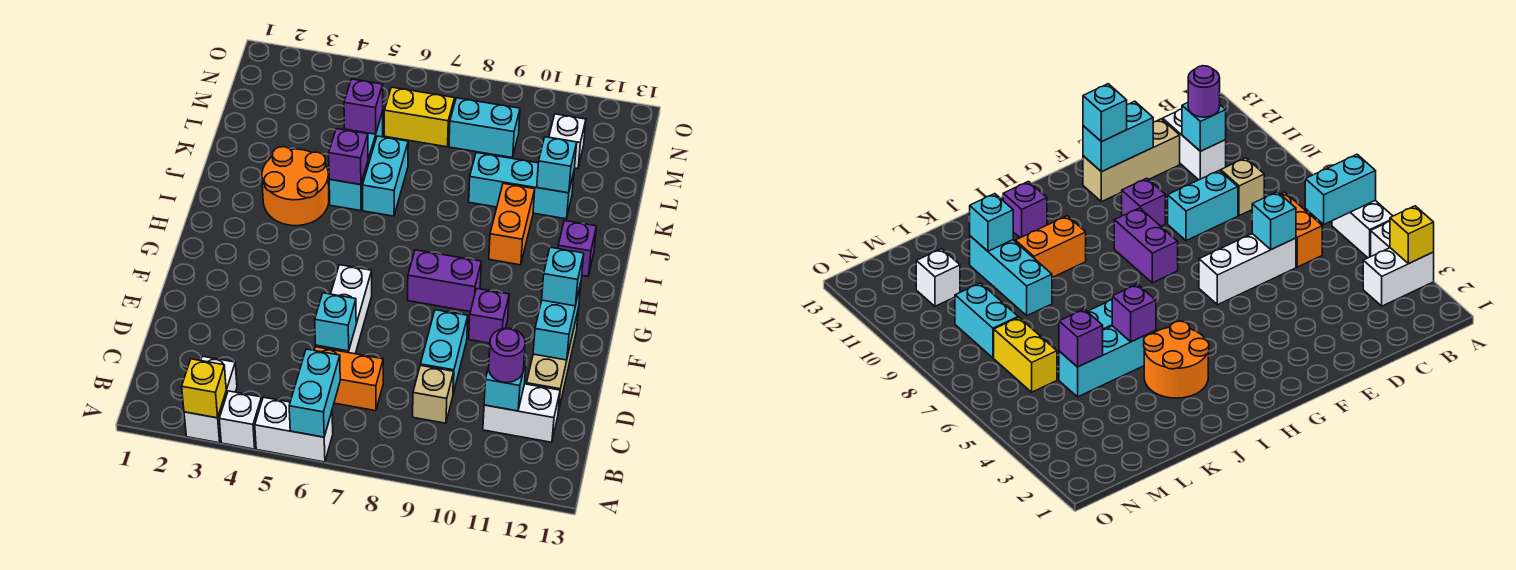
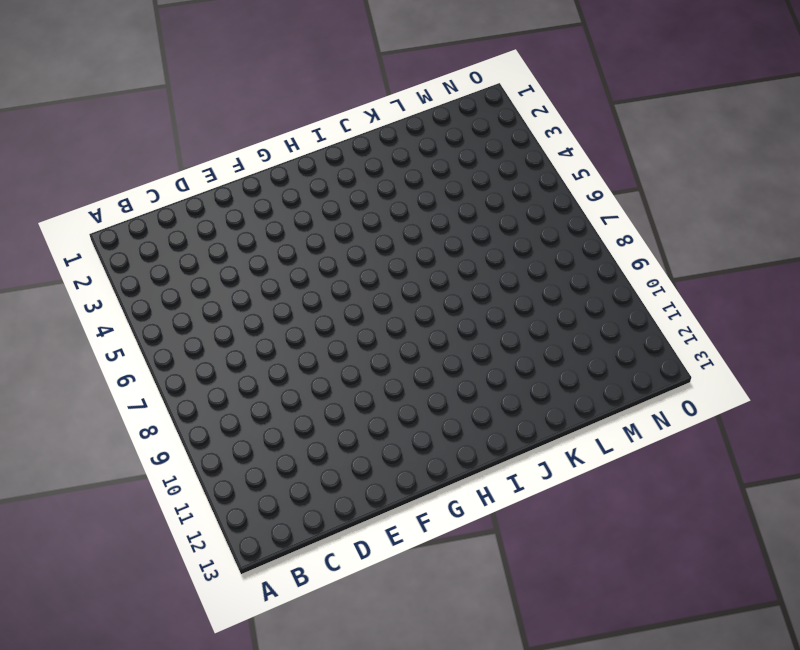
none -> white 1x2 brick [184,356,237,443]
none -> white 1x1 brick [219,391,262,449]
none -> white 1x2 brick [255,397,333,462]
none -> orange 1x2 brick [314,347,383,411]

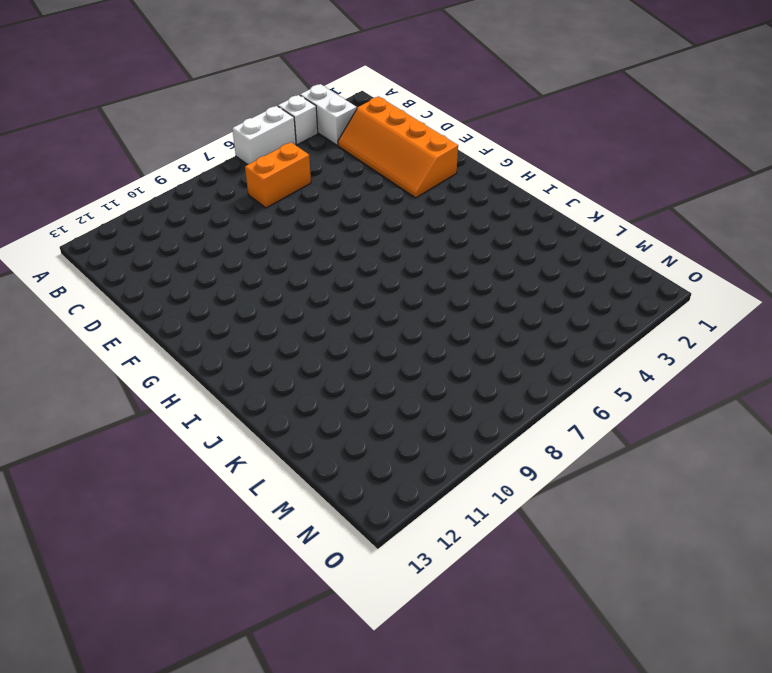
orange 2x4 slope [338,96,458,198] -> none
none -> tan 1x1 brick [413,365,454,423]
none -> white 1x2 brick [483,384,560,442]
none -> white 1x3 brick [316,265,372,354]
none -> cyan 1x2 brick [420,310,468,393]

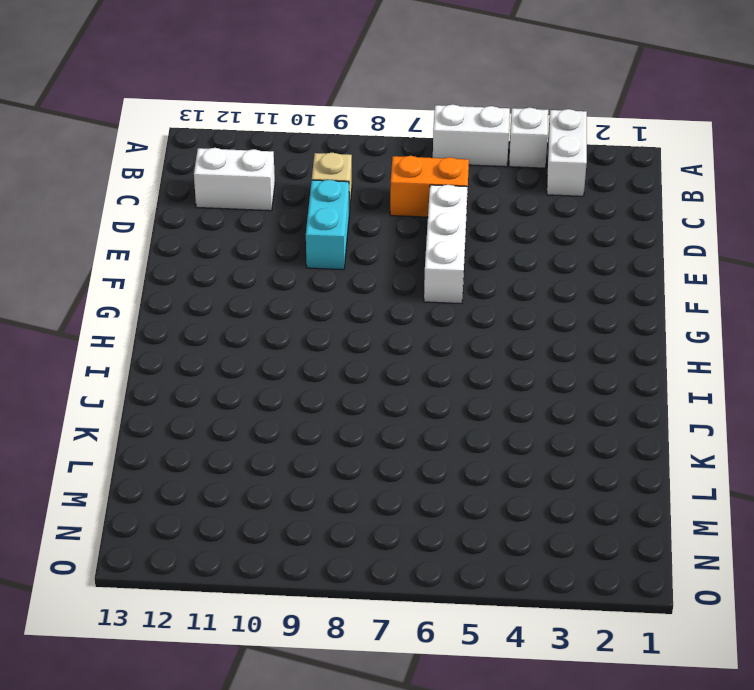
none -> tan 1x3 brick [527,308,579,412]
none -> purple 1x1 brick [469,289,509,343]
none -> purple 1x2 brick [408,250,481,312]
none -> orange 2x2 round brick [262,147,329,226]

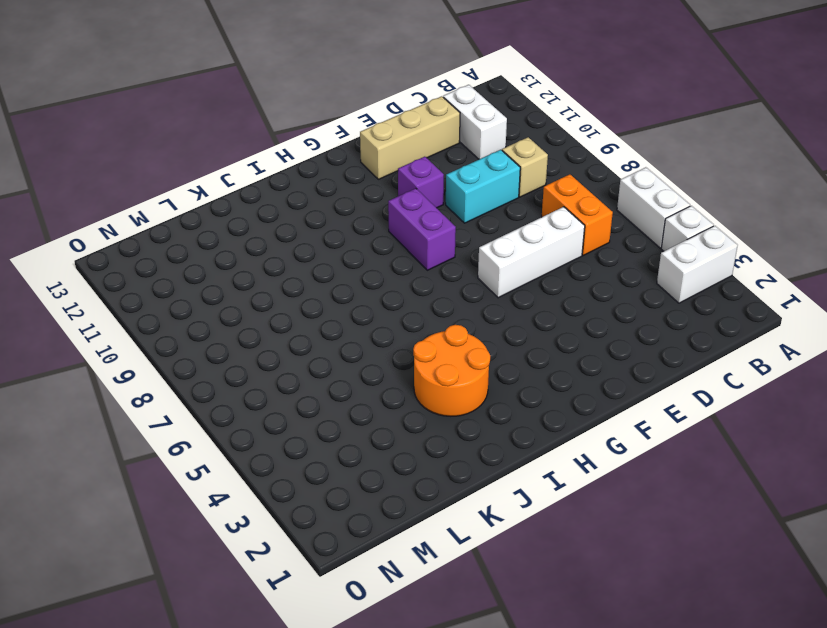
none -> orange 1x2 brick [489,183,535,265]
none -> purple 1x1 brick [558,221,596,276]
none -> cyan 1x3 brick [329,112,383,211]
none -> cyan 1x2 brick [363,136,408,216]

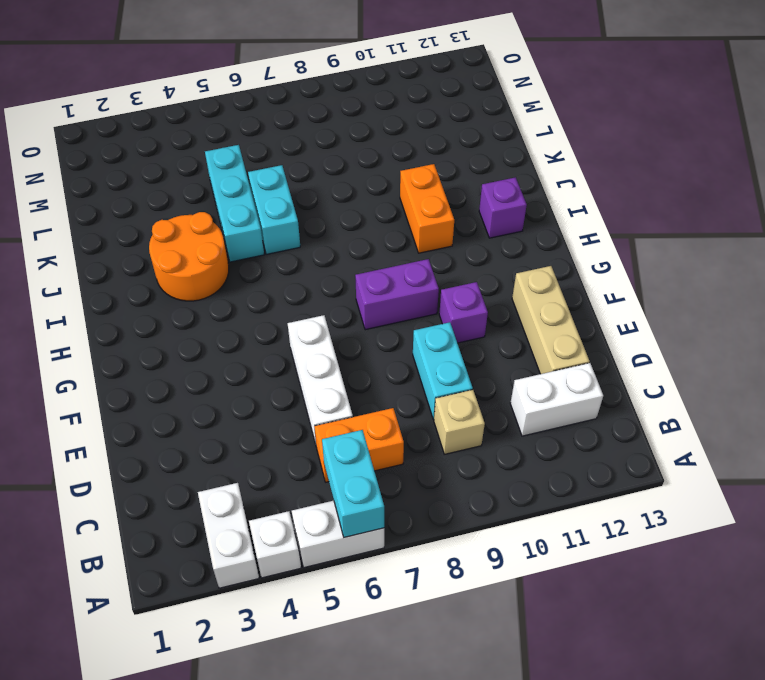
none -> cyan 1x3 brick [469,153,574,219]
none -> yellow 1x2 brick [384,87,455,147]
none -> cyan 1x2 brick [449,98,520,158]
none -> white 1x1 brick [549,114,586,169]

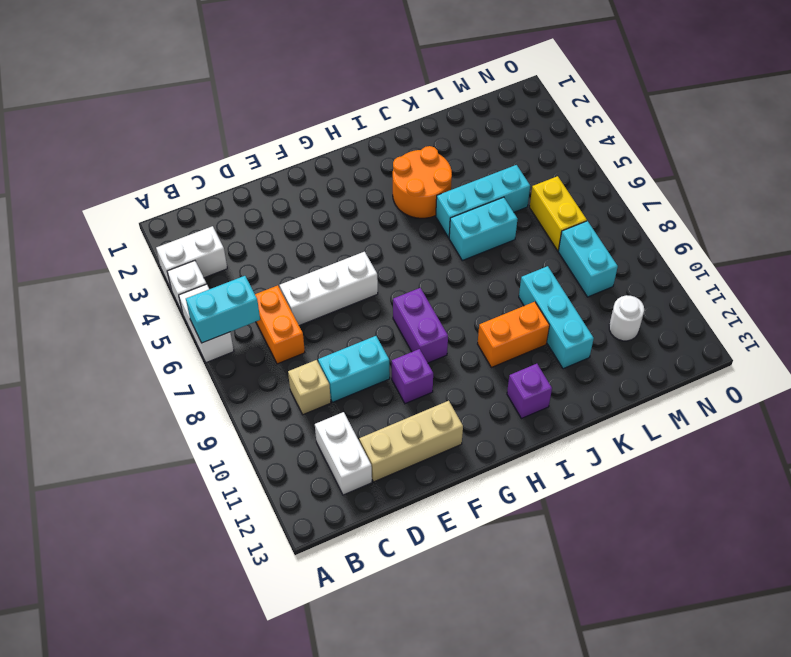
white 1x1 round brick [609,295,644,341] -> white 1x1 brick [549,114,586,169]
none -> yellow 1x1 brick [182,359,226,418]
none -> cyan 1x1 brick [484,358,526,411]
none -> cyan 1x1 brick [315,293,356,351]
none -> cyan 1x2 brick [533,283,581,360]

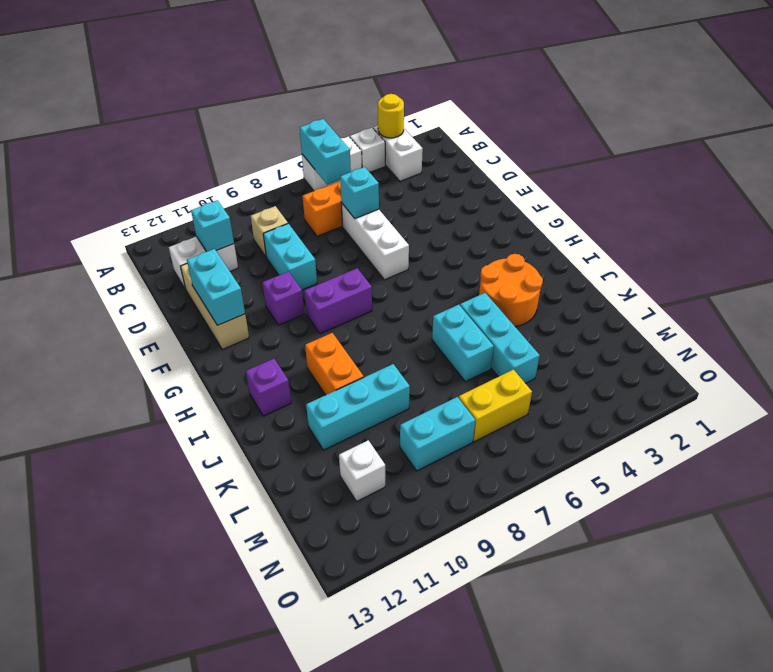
yellow 1x1 round brick [378,94,404,138] -> yellow 1x1 brick [182,359,226,418]
none -> purple 1x1 brick [329,129,368,185]
none -> cyan 1x1 brick [537,137,577,193]
none -> purple 1x1 brick [344,79,383,134]
none -> purple 1x1 round brick [489,328,525,383]

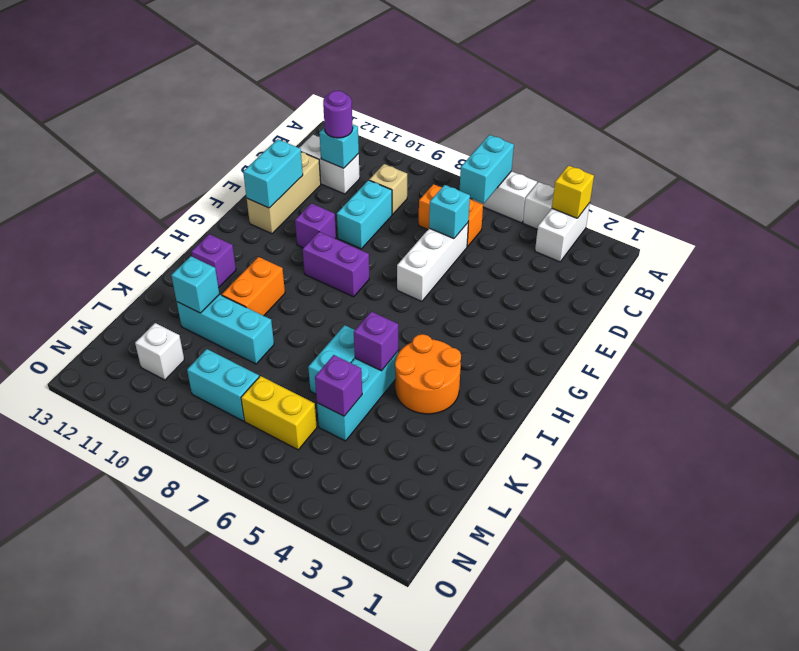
none -> cyan 1x1 brick [542,247,584,306]

